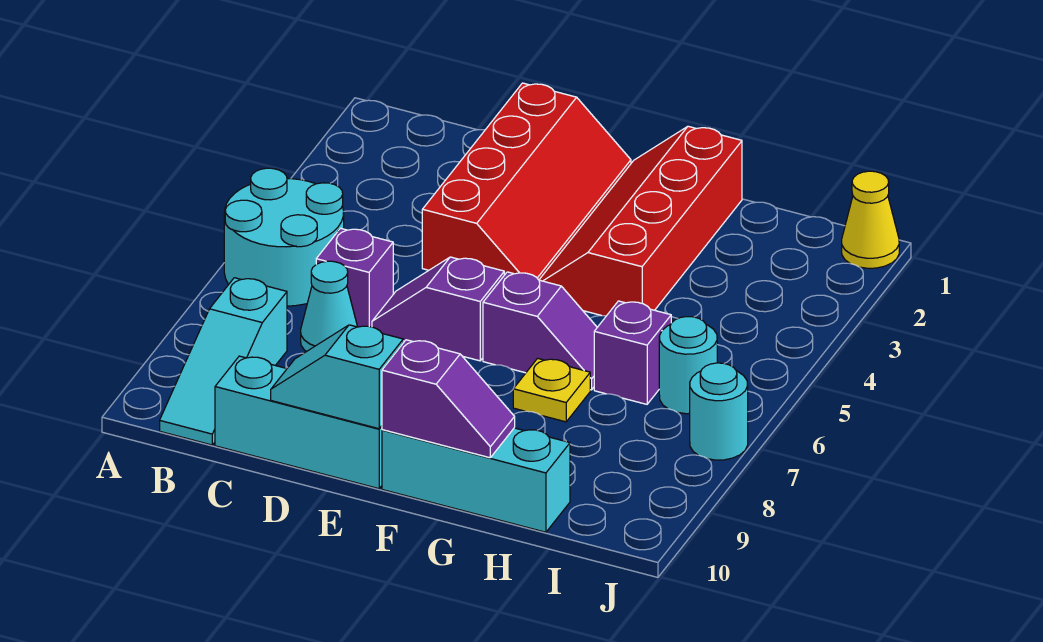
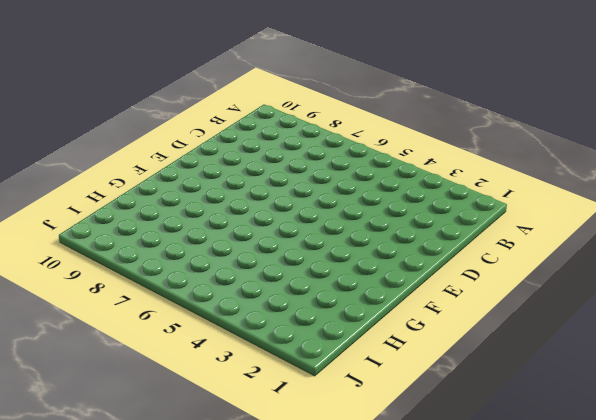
none -> cyan 2x2 round brick [224,168,344,306]
none -> cyan 1x3 slope [160,278,287,445]
none -> purple 1x1 brick [316,228,393,327]

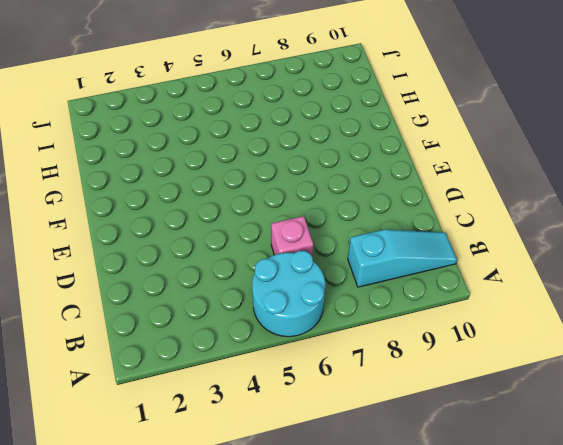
pink 1x1 brick [271,216,313,257] -> purple 1x1 brick [316,228,393,327]
none -> cyan 1x1 cone [301,261,357,352]
none -> cyan 1x3 brick [215,356,382,489]
none -> red 2x4 slope [422,83,631,280]

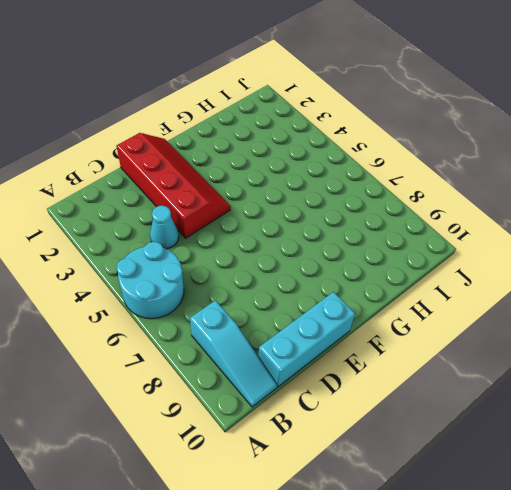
cyan 1x1 cone [150,206,179,249] -> cyan 1x1 cone moved to [301,261,357,352]
none -> purple 1x1 brick [316,228,393,327]
none -> purple 1x2 slope [372,257,504,361]
none -> red 2x4 slope [539,126,742,316]

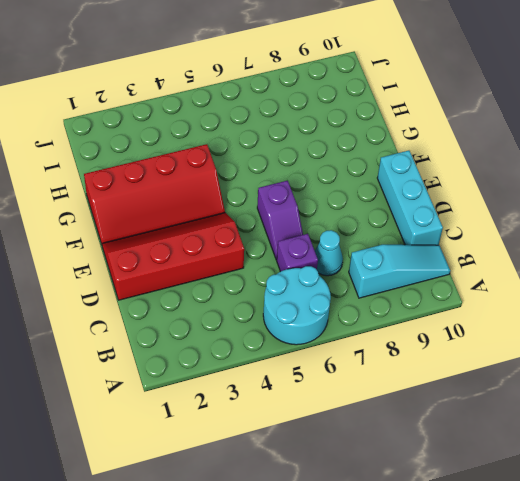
none -> purple 1x2 slope [483,272,597,390]
none -> cyan 1x3 brick [382,428,570,532]
none -> yellow 1x1 plate [513,358,590,422]

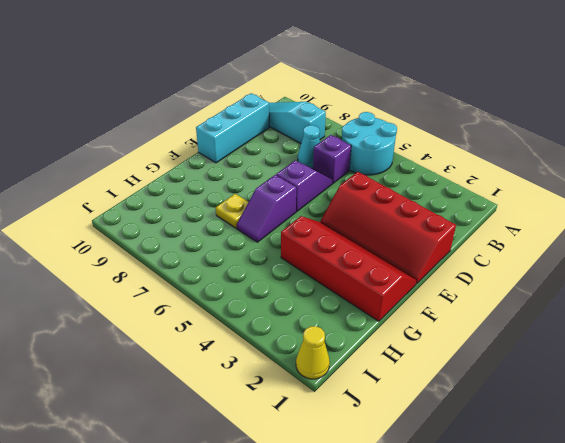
none -> cyan 1x3 brick [382,428,570,532]
none -> purple 1x1 brick [594,301,671,404]
none -> cyan 1x1 round brick [659,317,717,414]

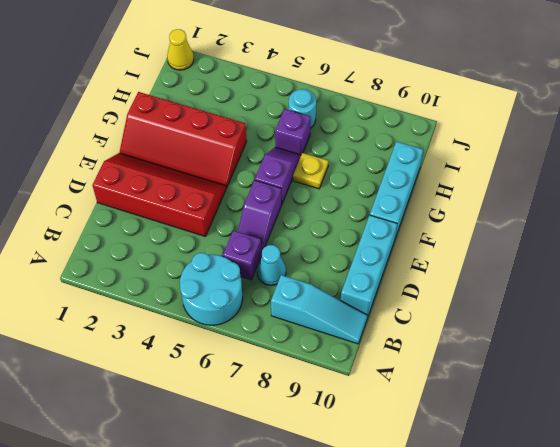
none -> cyan 1x1 round brick [690,363,748,460]
none -> cyan 1x2 slope [271,325,403,429]
none -> purple 1x2 slope [382,340,515,458]

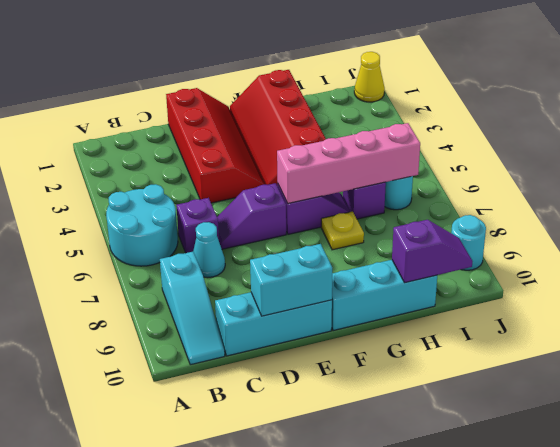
cyan 1x2 brick [250,244,332,316] -> cyan 1x2 slope [271,325,403,429]
pink 1x4 brick [277,123,420,203] -> none
purple 1x2 slope [392,220,473,283] -> purple 1x2 slope moved to [382,340,515,458]
cyan 1x1 round brick [451,215,486,270] -> cyan 1x1 round brick moved to [690,363,748,460]

